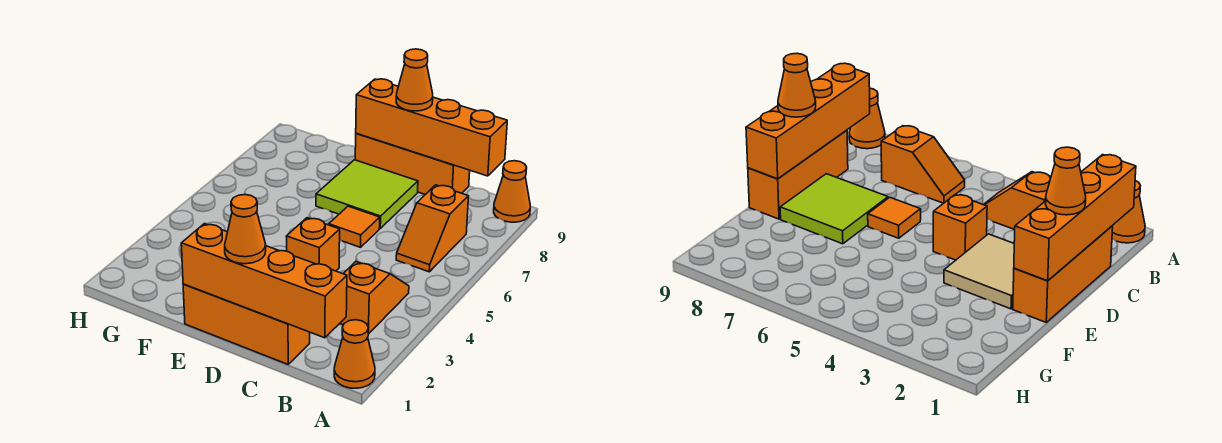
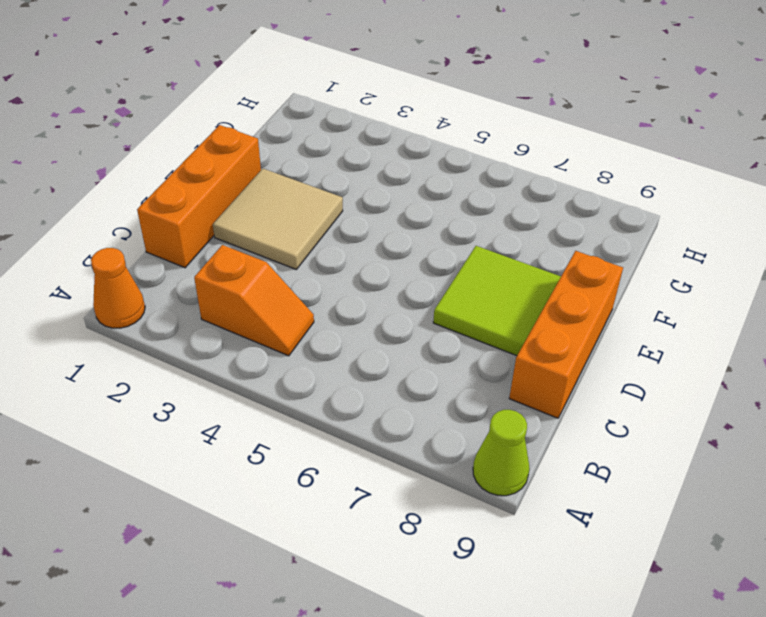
lime 1x1 cone [473,410,530,496] -> orange 1x1 cone [494,161,530,222]
none -> orange 1x2 slope [396,185,468,272]
none -> orange 1x1 brick [286,218,340,271]
none -> orange 1x1 tile [329,206,380,247]

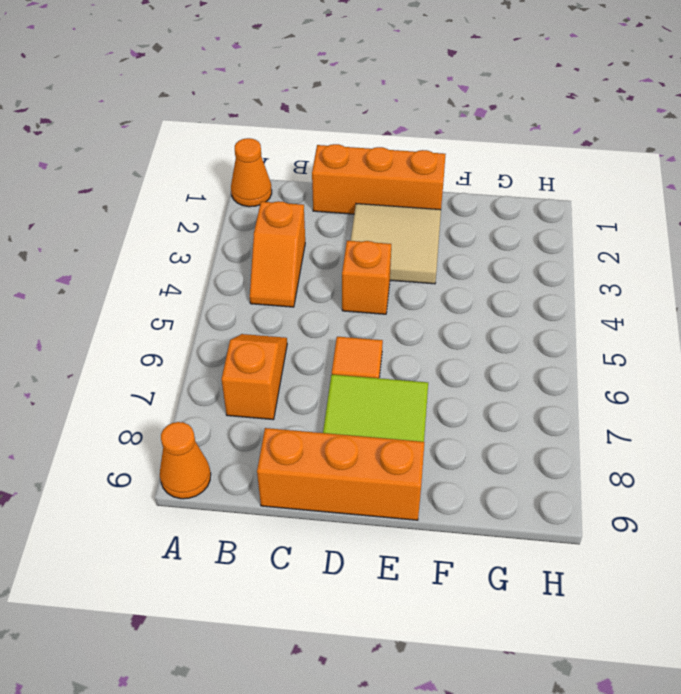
none -> orange 1x4 brick [181,224,347,338]
none -> orange 1x4 brick [356,79,507,176]
none -> orange 1x1 cone [225,195,266,264]

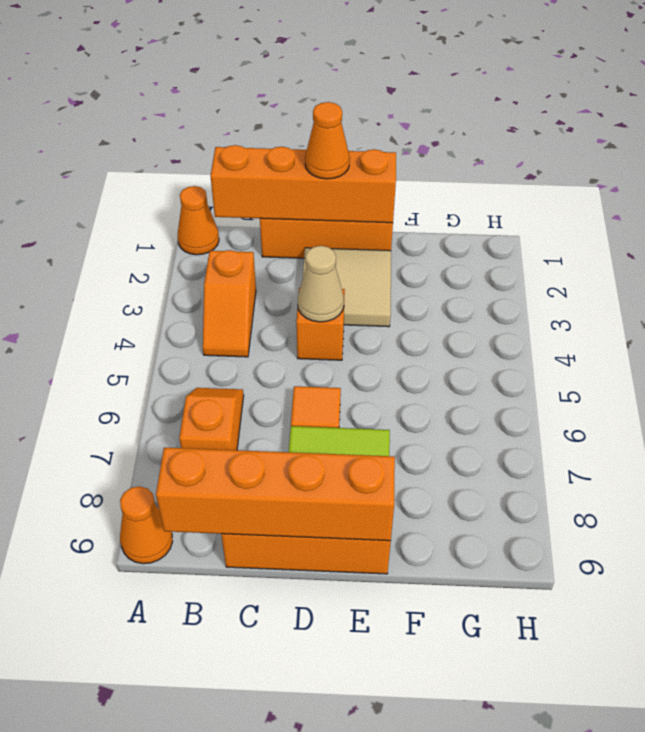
tan 1x1 cone [298,246,344,322] -> none
none -> orange 1x1 cone [396,49,433,111]

